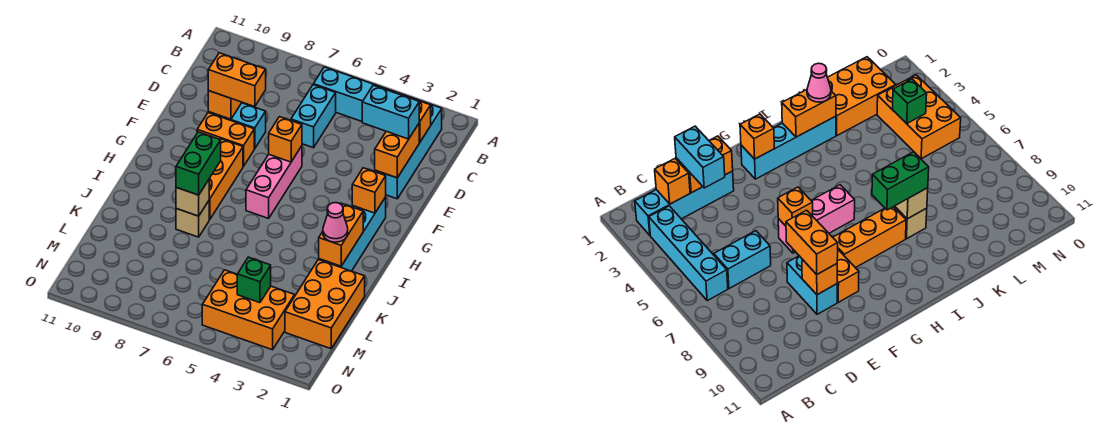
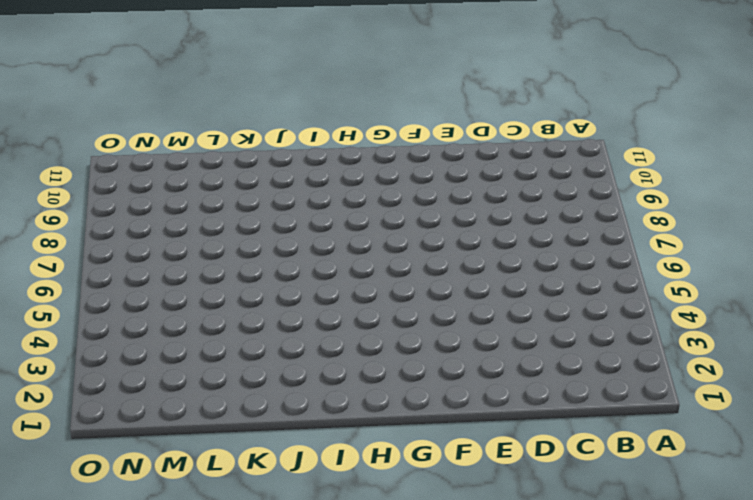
none -> cyan 1x4 brick [375,100,442,199]
none -> cyan 1x4 brick [313,67,417,121]
none -> cyan 1x2 brick [291,85,336,148]

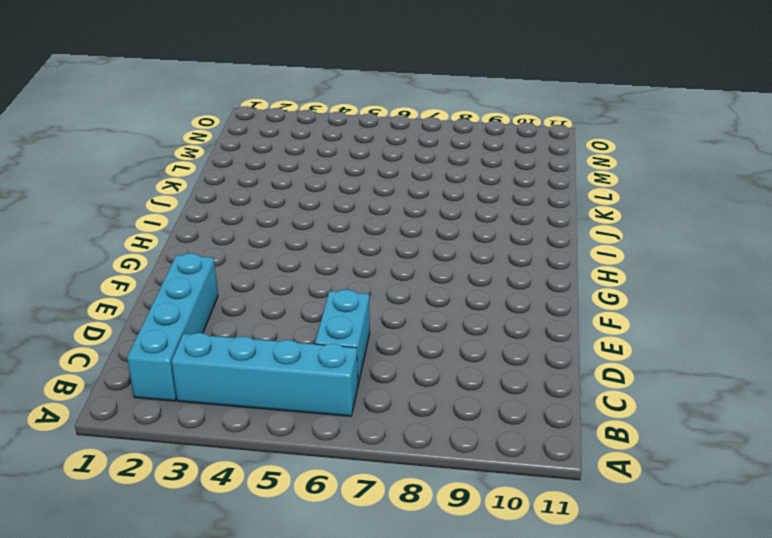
none -> cyan 1x2 brick [208,103,266,149]
none -> pink 1x3 brick [246,146,302,218]
none -> orange 1x2 brick [197,113,254,166]

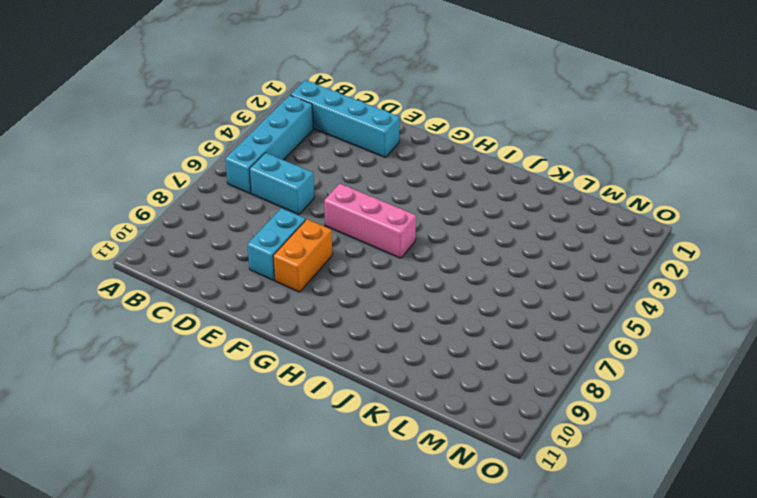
none -> cyan 1x4 brick [319,197,386,271]
none -> orange 1x3 brick [209,139,243,219]
none -> tan 1x1 brick [176,201,209,237]

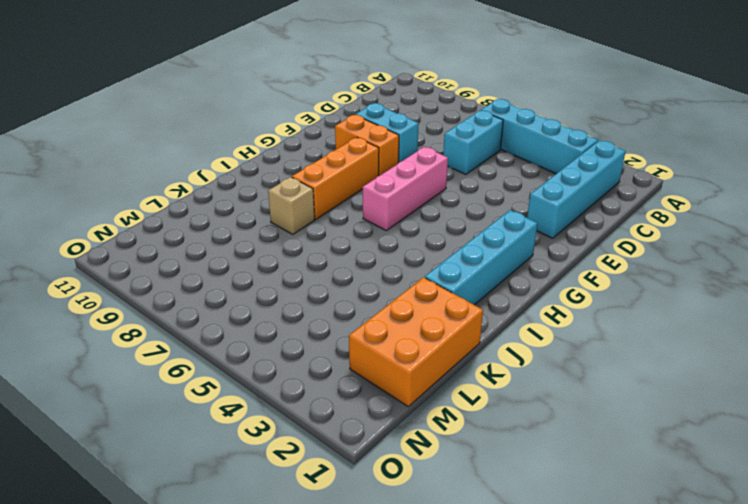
none -> orange 2x3 brick [202,270,295,350]
none -> orange 1x1 brick [408,97,431,142]
none -> orange 1x2 brick [375,124,419,178]

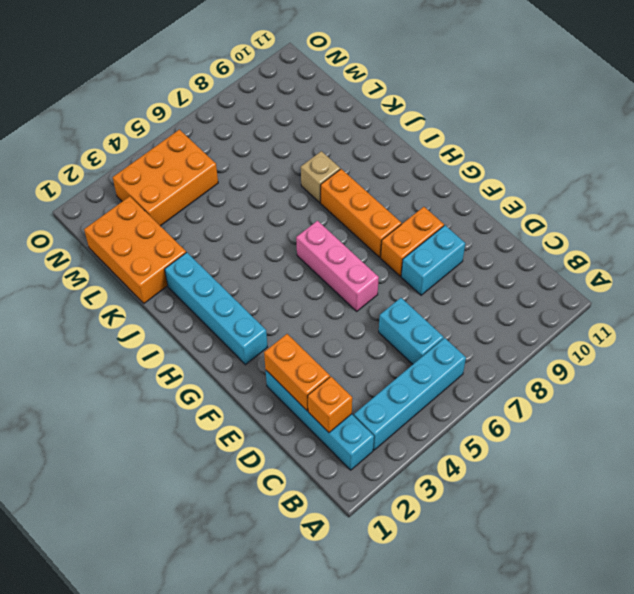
none -> orange 1x1 brick [208,91,242,119]
none -> orange 1x1 brick [269,117,302,162]
none -> orange 1x1 brick [352,168,386,213]

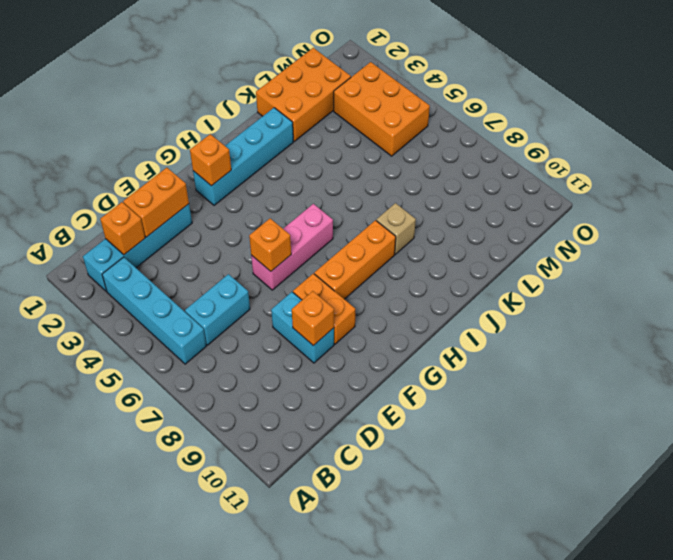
none -> orange 1x2 brick [319,203,363,266]
none -> tan 1x1 brick [176,180,209,216]
none -> green 1x1 brick [237,257,271,303]

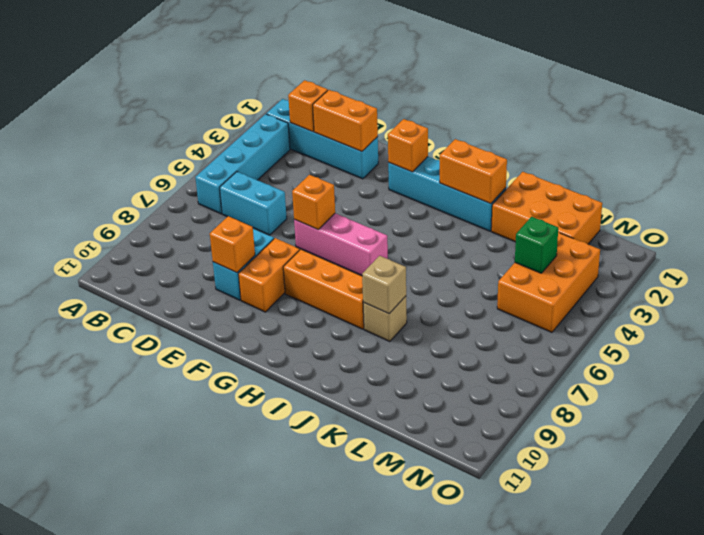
none -> cyan 1x2 brick [362,85,419,139]
none -> orange 1x2 brick [208,53,266,107]
none -> green 1x2 brick [176,132,221,195]

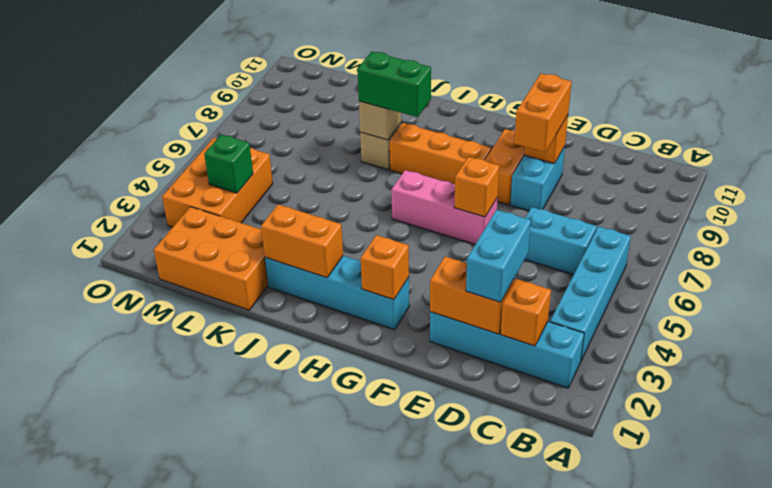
none -> pink 1x1 cone [323,203,348,242]

